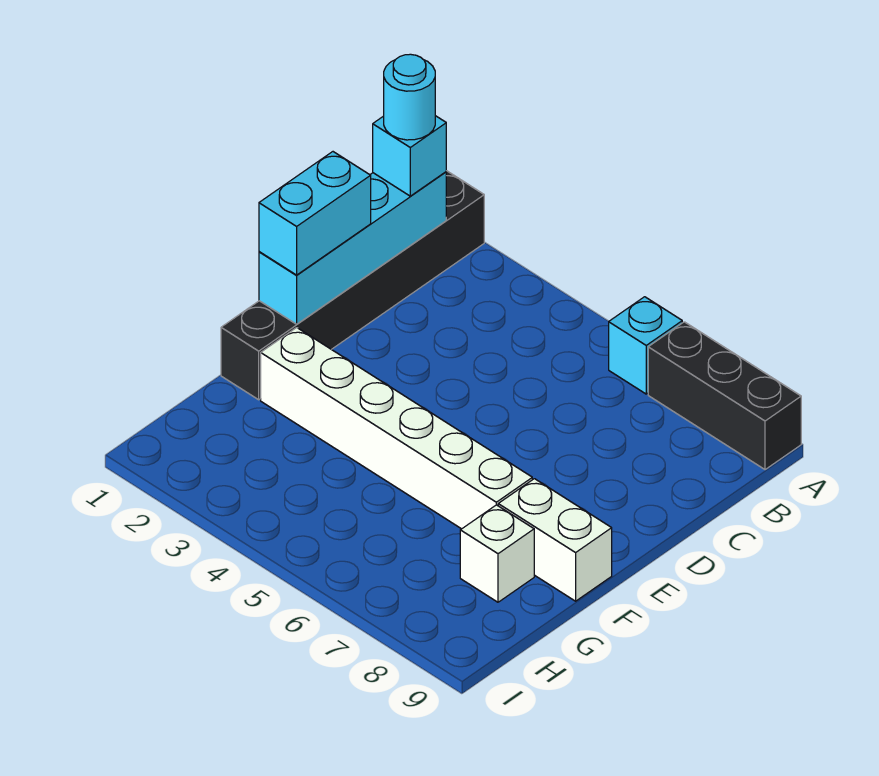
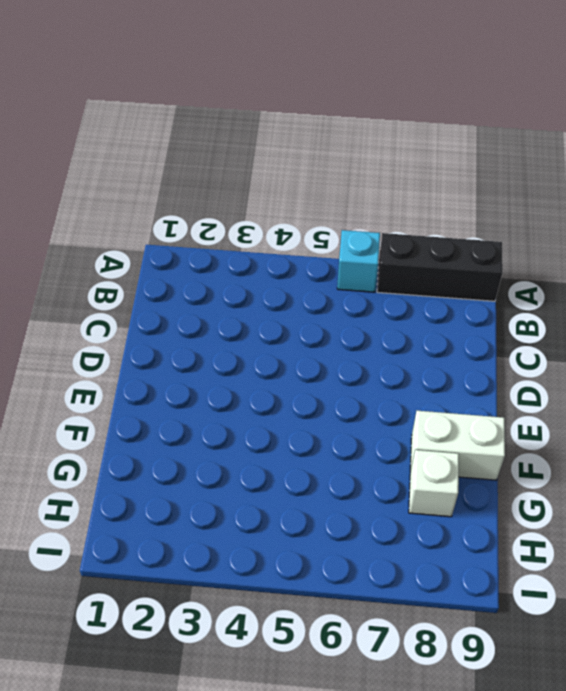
none -> black 1x6 brick [221,171,484,400]
none -> white 1x6 brick [261,328,532,529]

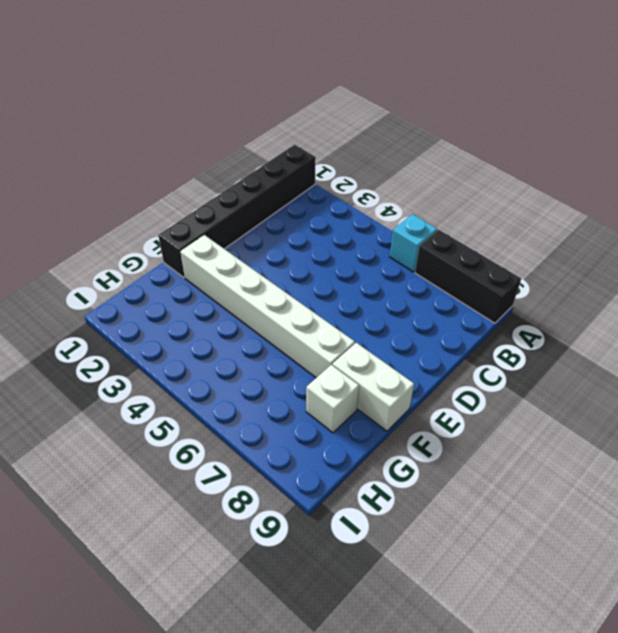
none -> cyan 1x4 brick [259,172,446,324]
none -> cyan 1x1 brick [373,116,446,196]

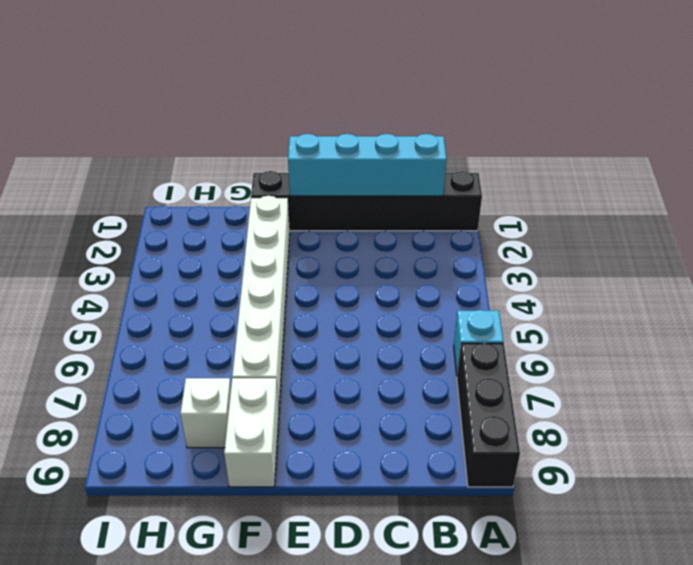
none -> cyan 1x1 brick [373,116,446,196]
none -> cyan 1x2 brick [259,152,371,275]

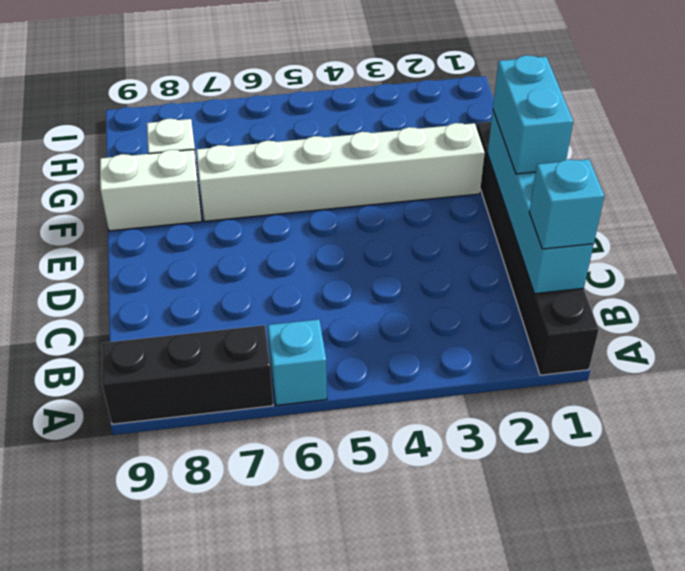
none -> cyan 1x1 round brick [384,54,435,140]

